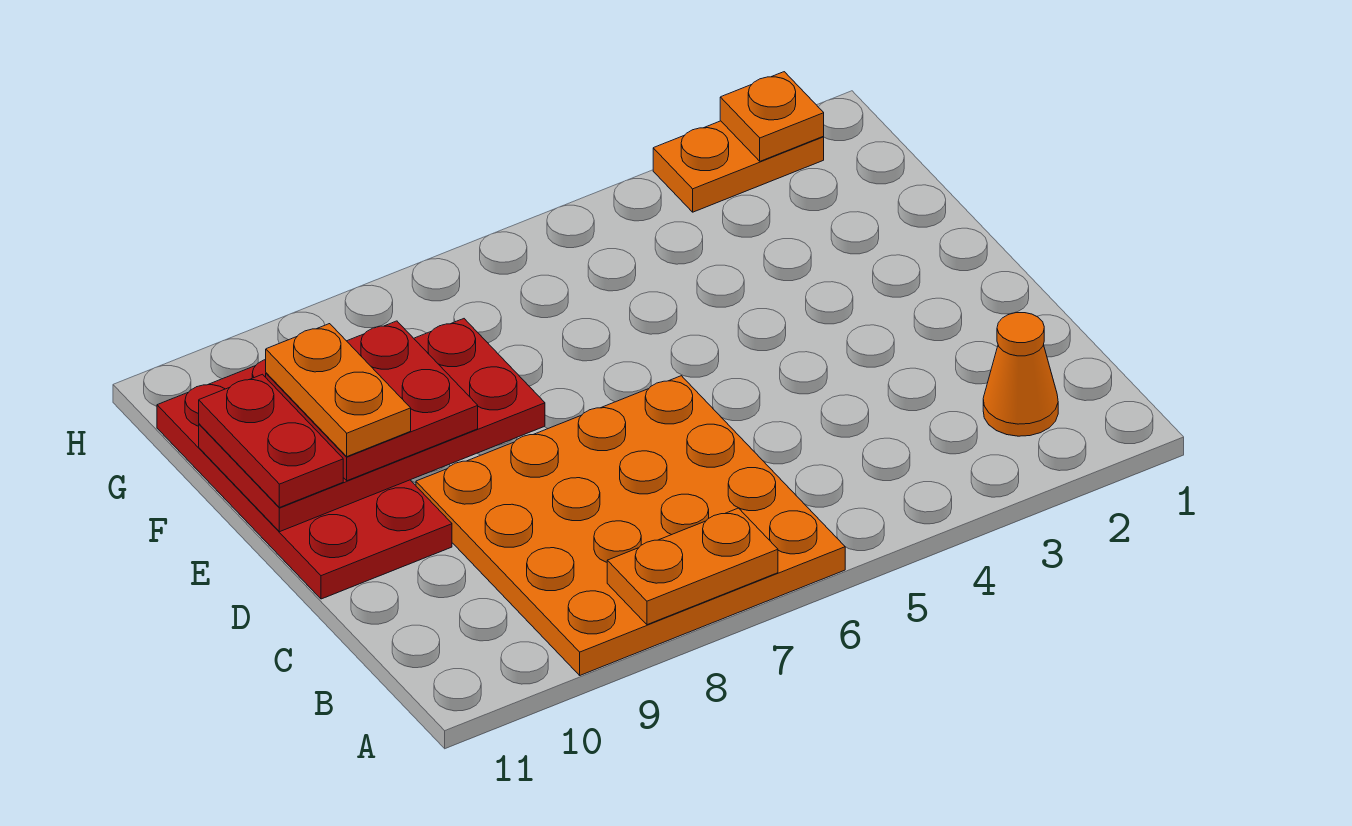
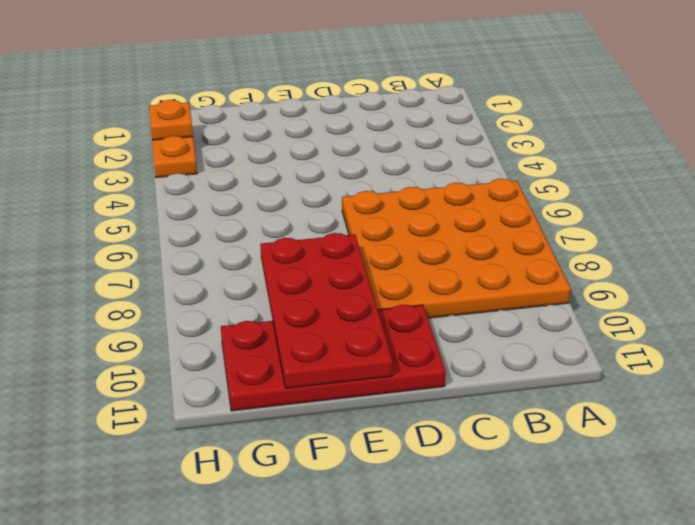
none -> orange 1x1 cone [983,313,1058,436]
none -> orange 1x2 plate [607,508,778,625]

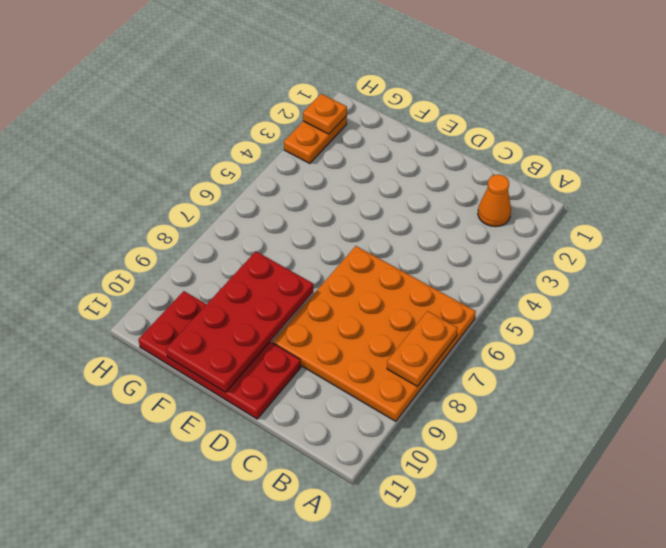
none -> red 2x2 plate [266,321,478,481]
none -> red 1x2 plate [199,374,343,508]

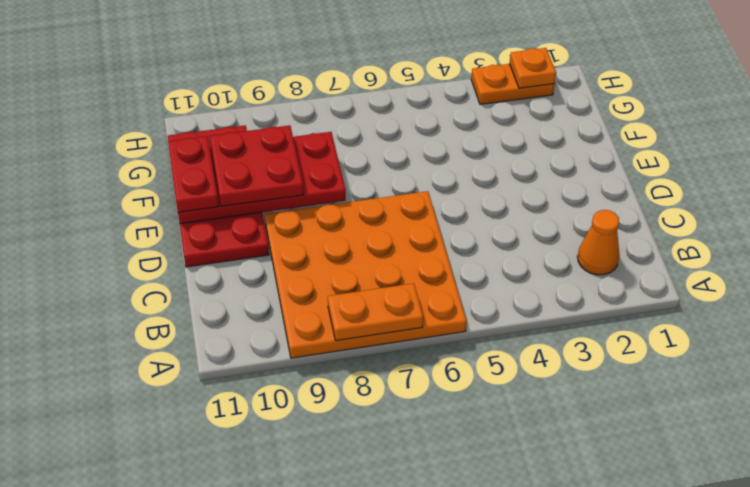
none -> orange 1x2 plate [266,324,411,456]

